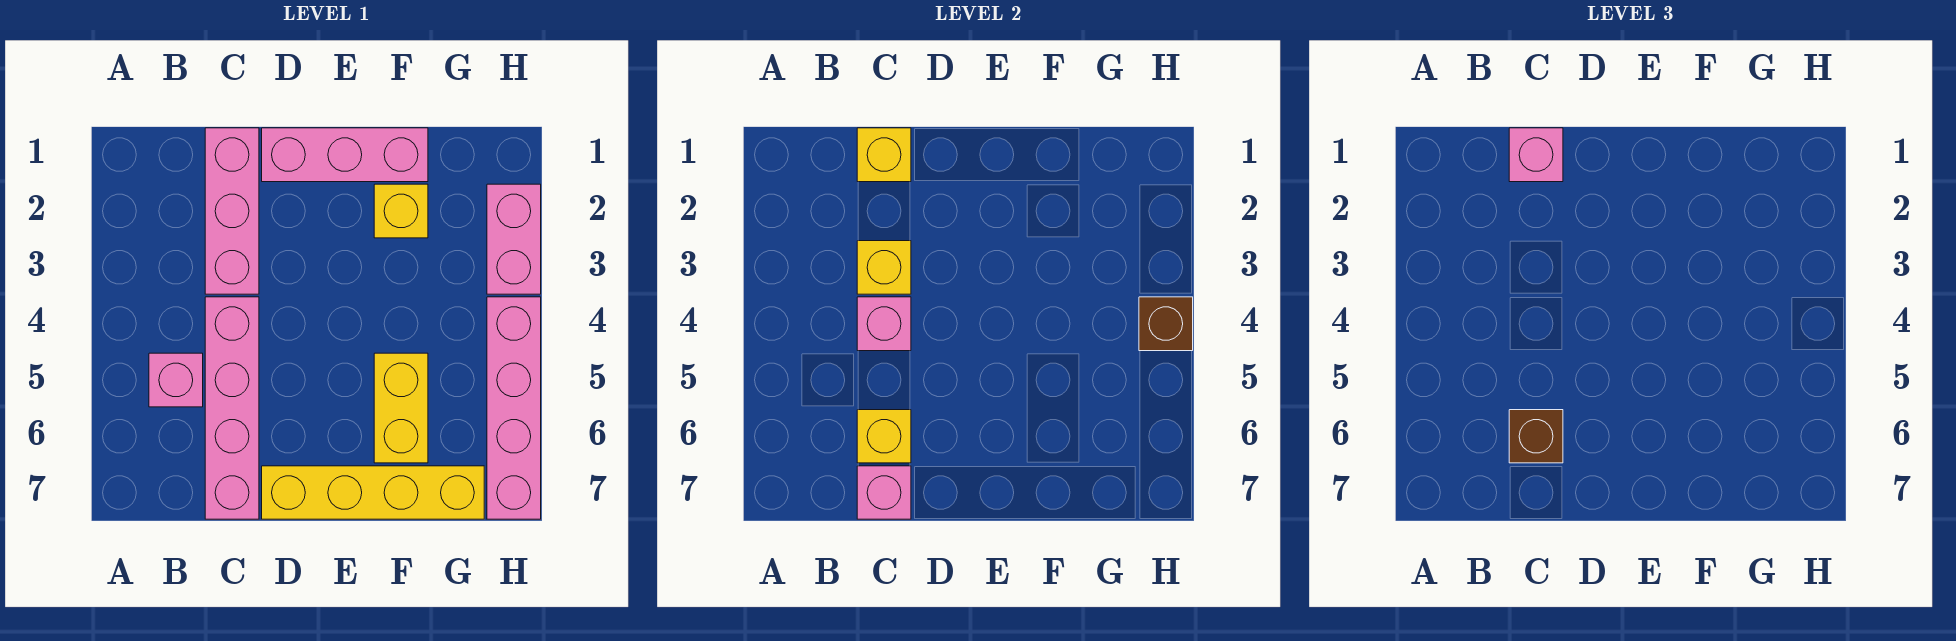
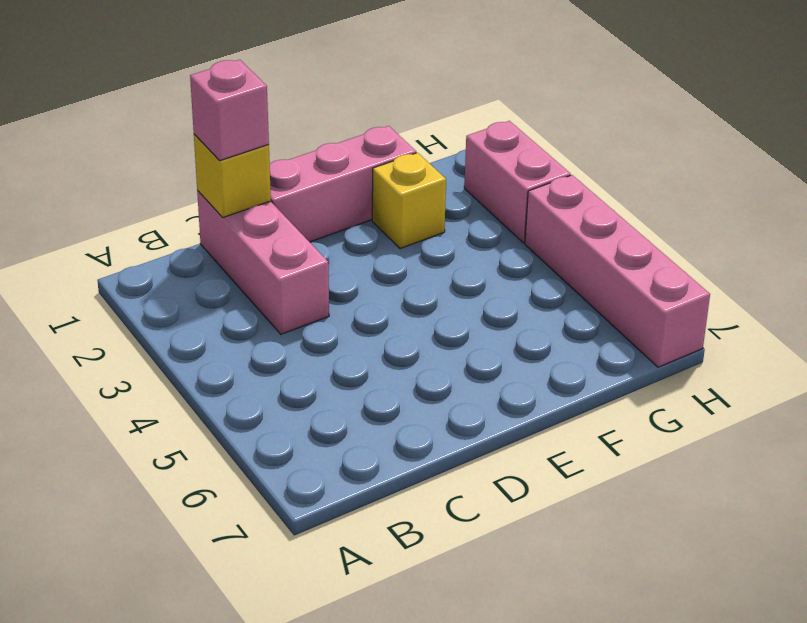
none -> pink 1x1 brick [149,353,203,407]
none -> pink 1x4 brick [205,297,259,519]
none -> yellow 1x4 brick [262,466,484,519]

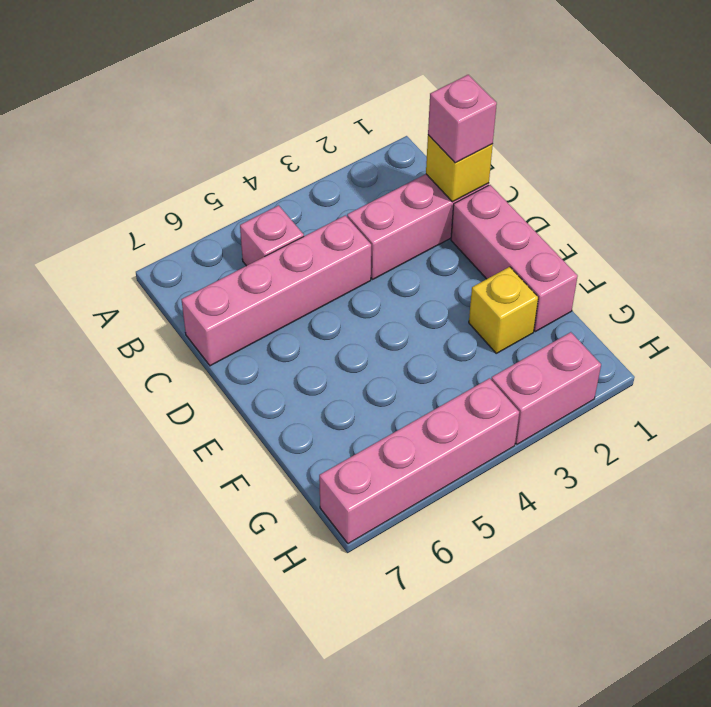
none -> yellow 1x4 brick [262,466,484,519]
none -> yellow 1x2 brick [374,353,428,463]
none -> yellow 1x1 brick [857,241,911,294]

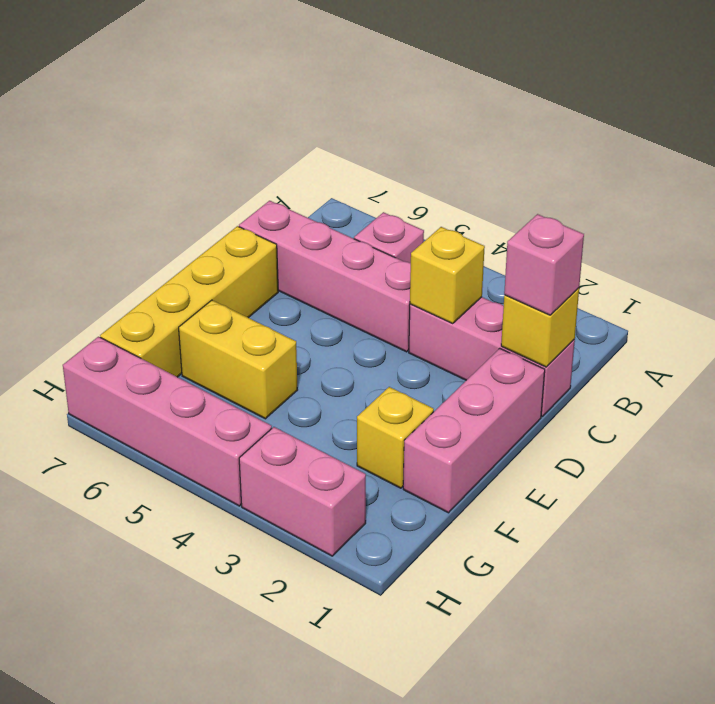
none -> pink 1x1 brick [857,297,911,351]
none -> yellow 1x1 brick [857,410,911,463]
none -> pink 1x1 brick [857,466,911,519]

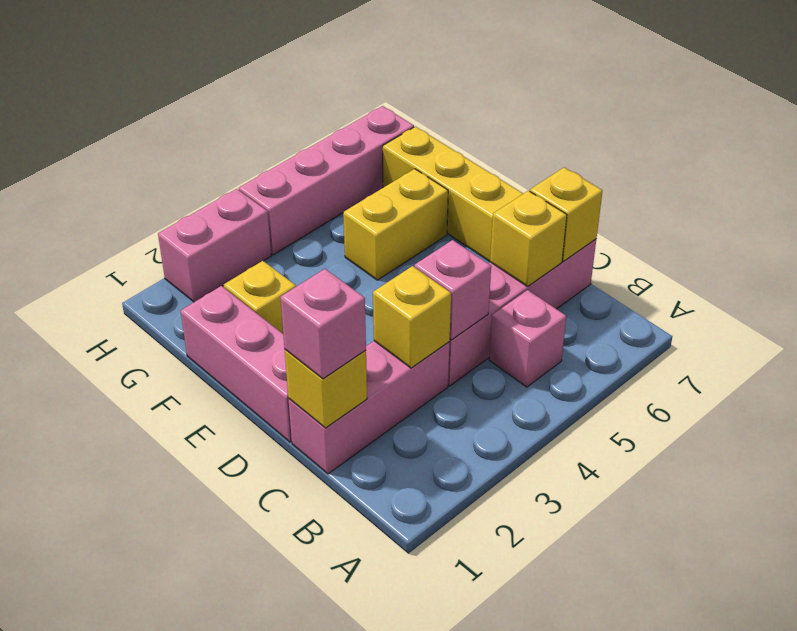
yellow 1x1 brick [530,167,602,261] -> pink 1x1 brick [857,466,911,519]
none -> brown 1x1 brick [1139,297,1193,351]
none -> brown 1x1 brick [1509,410,1563,463]

